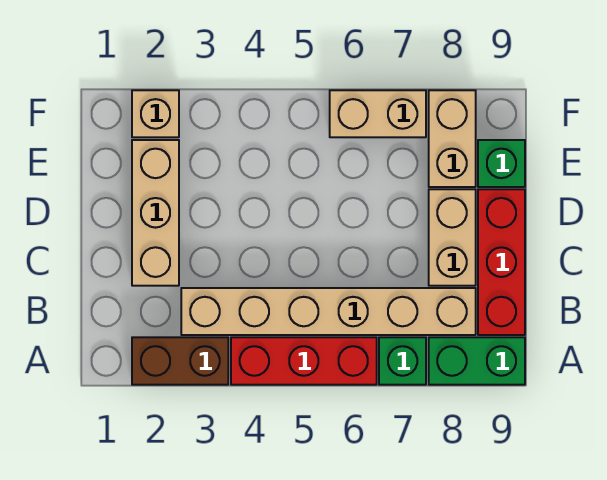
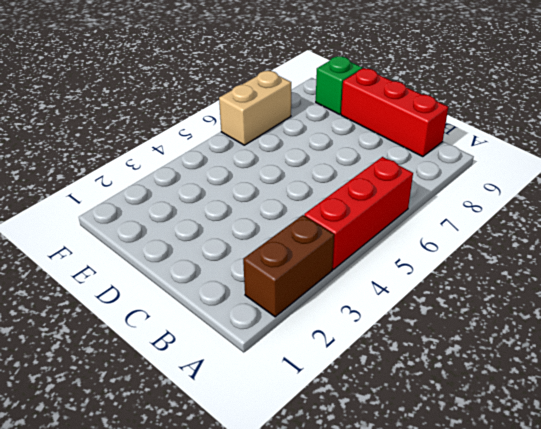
none -> green 1x1 brick [379,337,426,385]
none -> green 1x2 brick [429,337,525,385]
none -> tan 1x6 brick [181,288,476,335]

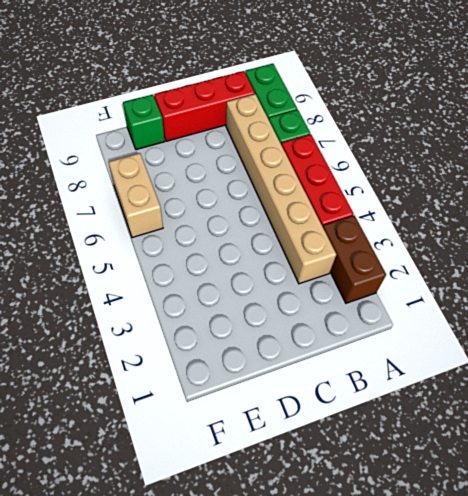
none -> tan 1x3 brick [132,140,179,286]
none -> tan 1x2 brick [429,189,476,286]
none -> tan 1x2 brick [429,90,476,187]

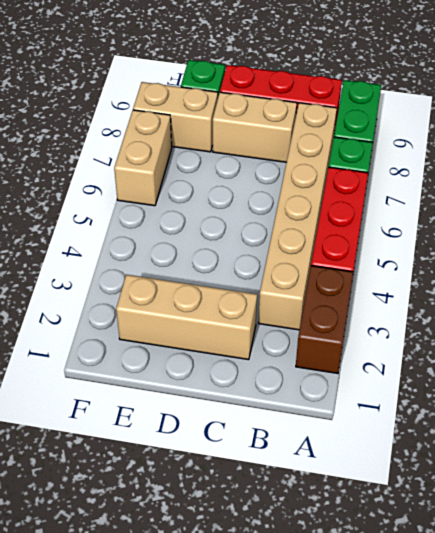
none -> tan 1x1 brick [132,90,179,137]

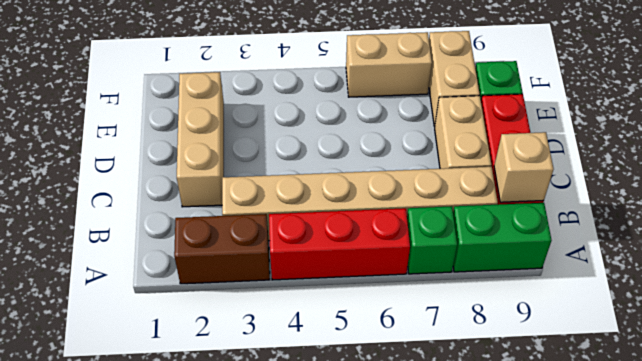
tan 1x1 brick [494,132,554,202] -> tan 1x1 brick moved to [132,90,179,137]

